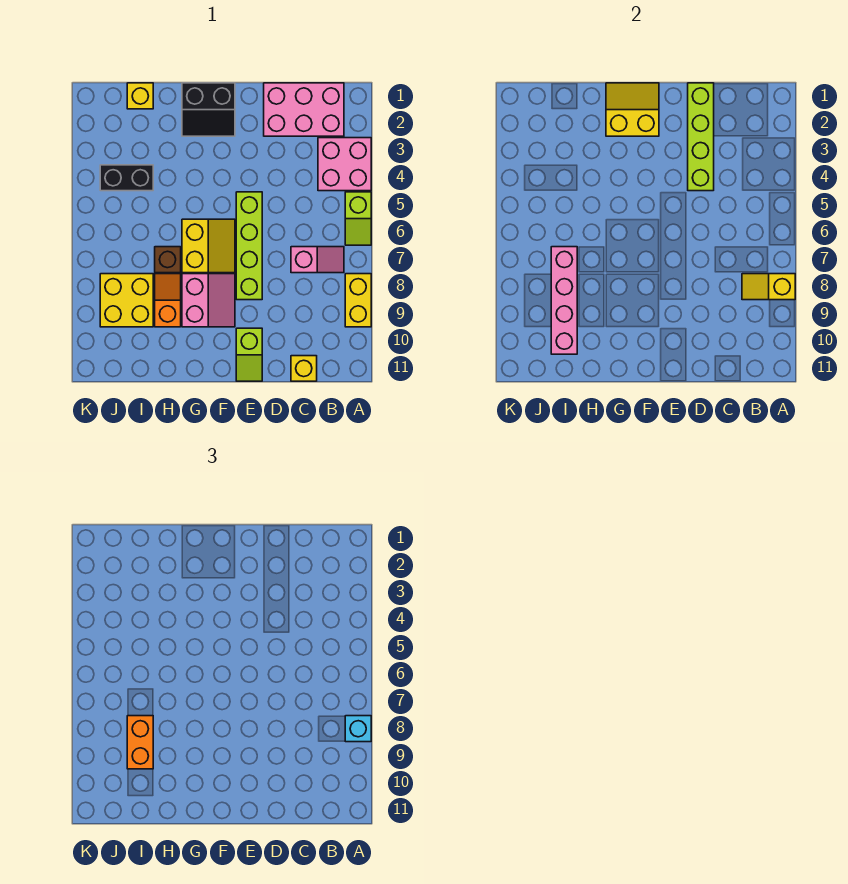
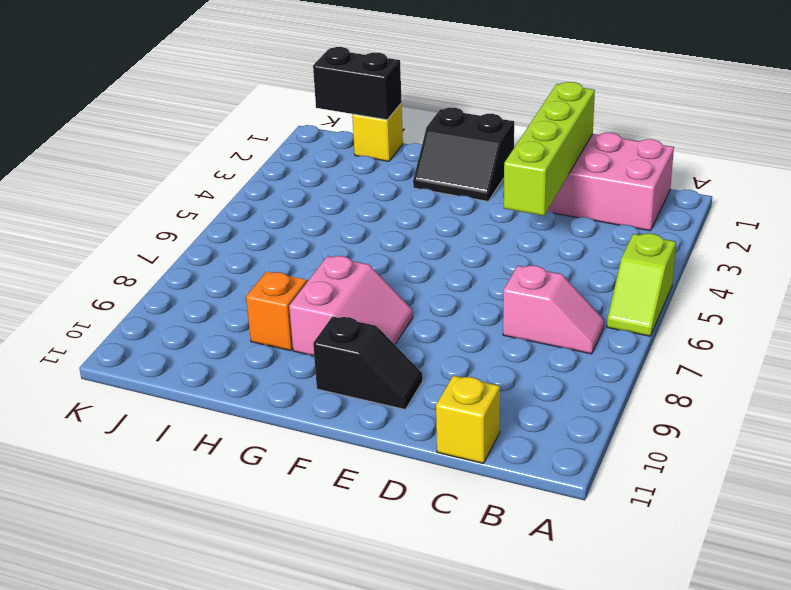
black 1x2 slope [313,316,423,410] -> lime 1x2 slope [236,328,262,381]
black 1x2 brick [313,47,402,120] -> black 1x2 brick moved to [100,165,153,191]
none -> pink 2x2 brick [318,138,371,191]
none -> yellow 1x2 brick [345,274,371,327]
none -> lime 1x4 brick [236,192,262,300]

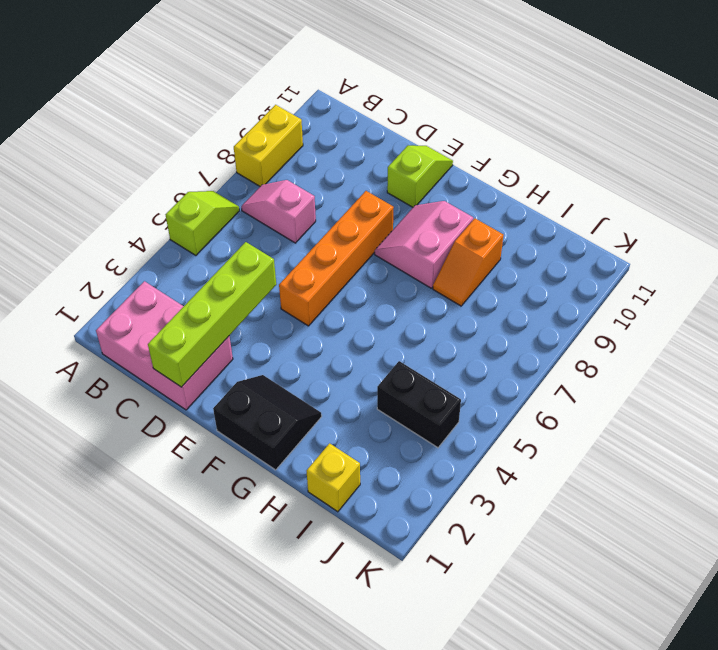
orange 1x4 brick [279,191,394,326] -> lime 1x4 brick [236,192,262,300]
none -> pink 2x2 brick [318,138,371,191]
none -> yellow 1x1 brick [291,356,317,381]
none -> yellow 2x2 slope [182,219,235,273]

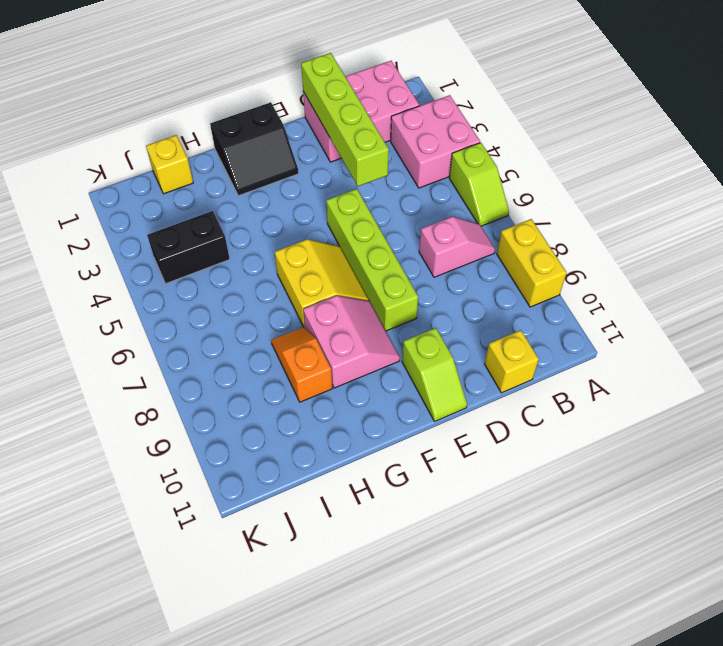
none -> brown 1x1 brick [155,247,181,273]
none -> yellow 2x2 brick [100,274,153,327]
none -> yellow 1x2 slope [742,274,795,300]

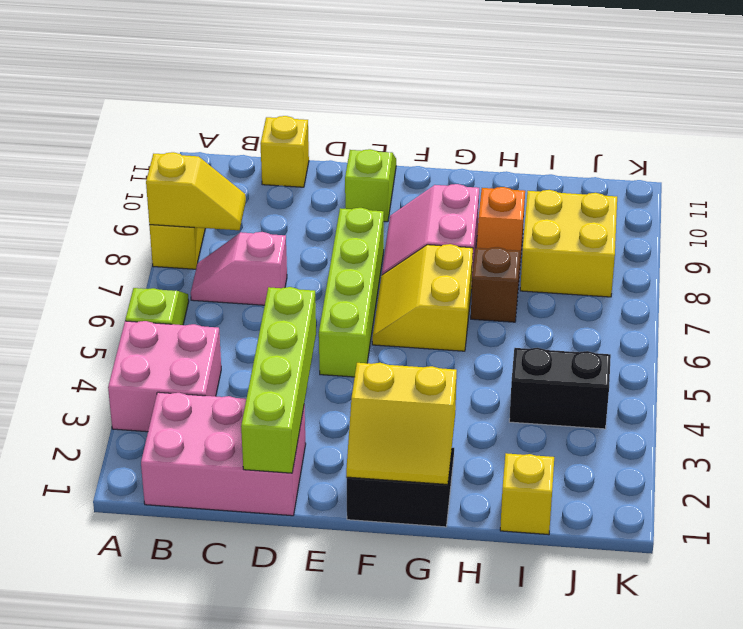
none -> pink 1x4 brick [551,247,577,354]
none -> cyan 1x1 brick [345,716,371,742]
none -> orange 1x2 brick [127,716,153,769]

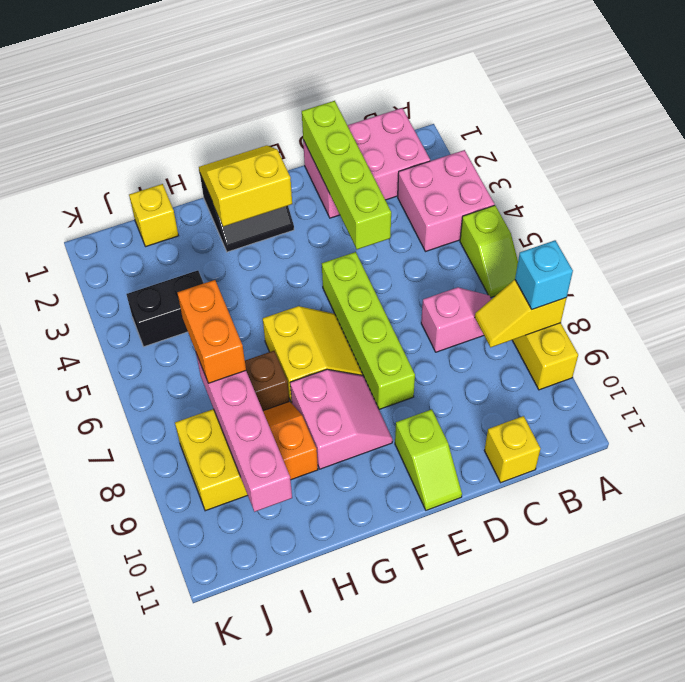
orange 1x2 brick [177,280,246,383] -> orange 1x2 brick moved to [127,716,153,769]

